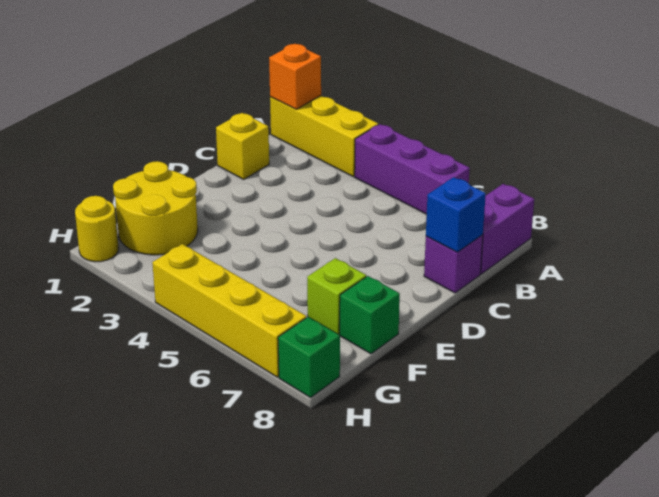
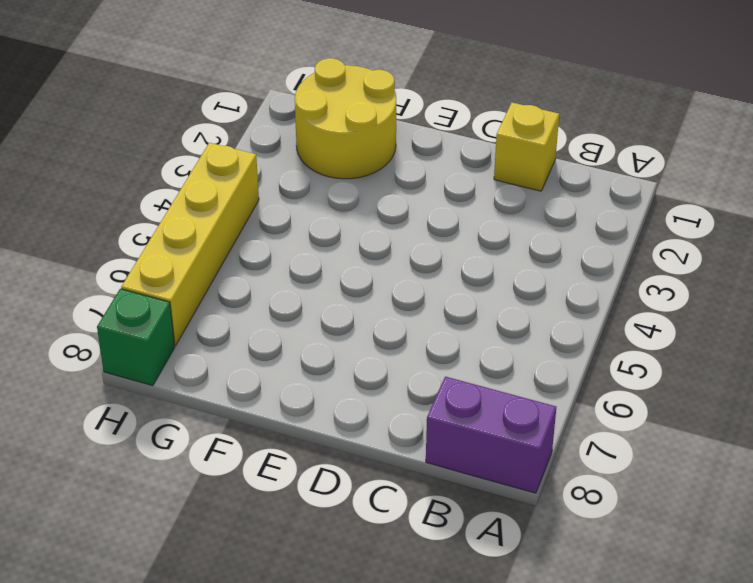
none -> yellow 1x3 brick [270,96,378,177]
none -> purple 1x3 brick [355,124,470,214]
none -> purple 1x1 brick [424,235,483,293]

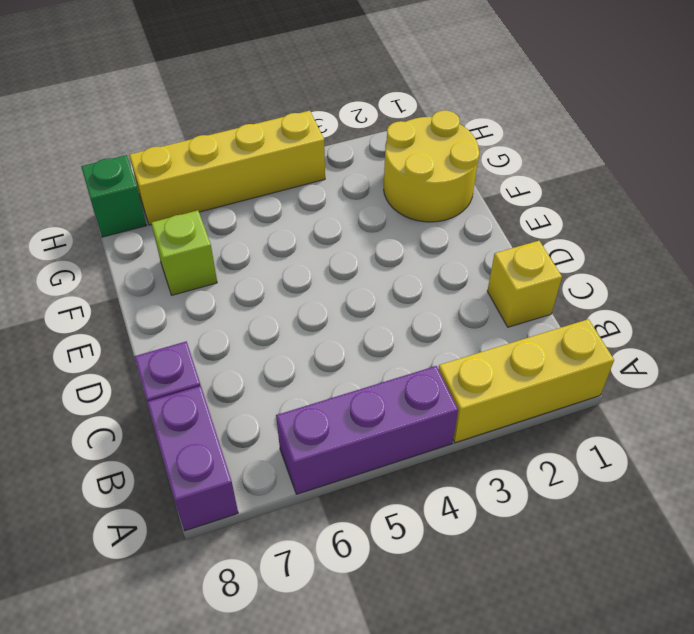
none -> green 1x1 brick [340,276,400,354]
none -> yellow 1x1 round brick [75,196,118,262]
none -> orange 1x1 brick [269,44,321,109]

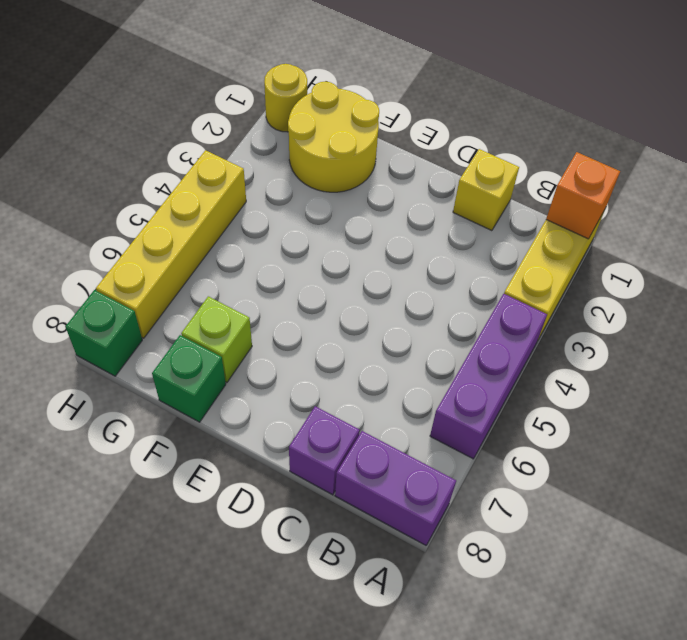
none -> blue 1x1 brick [426,177,486,252]

